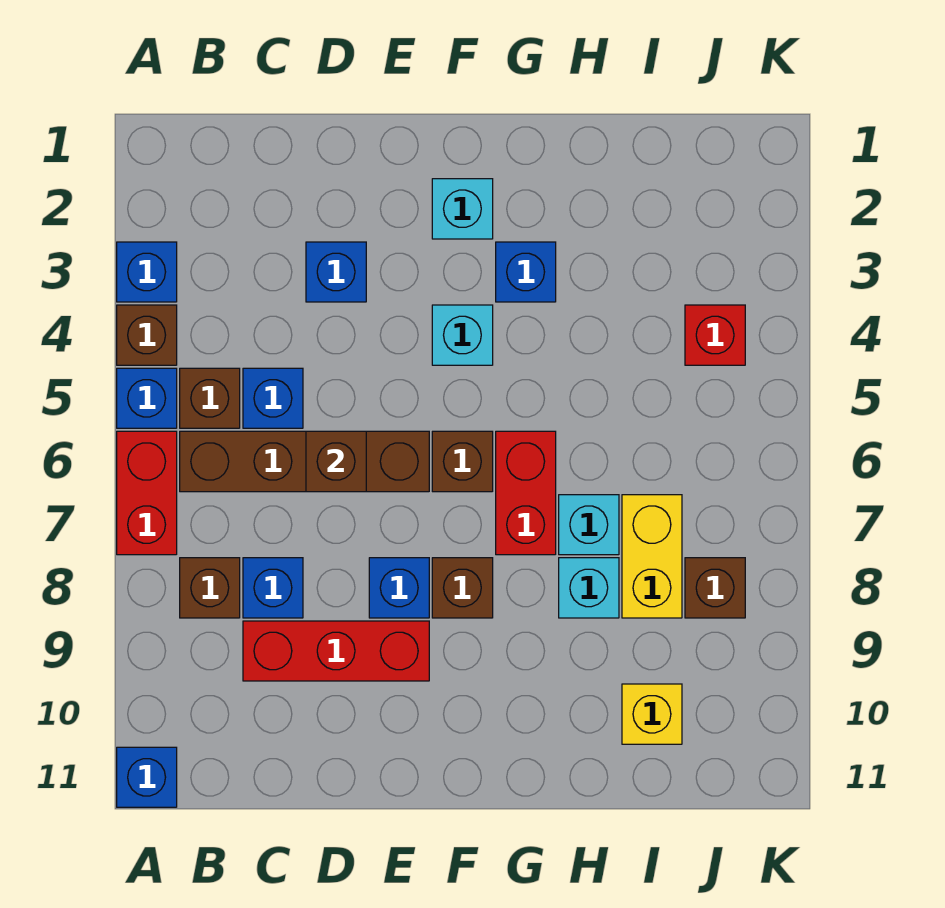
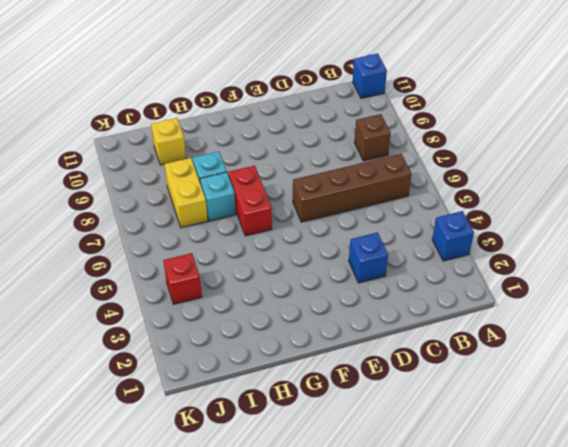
none -> brown 1x1 brick [117,305,177,365]
none -> blue 1x1 brick [117,368,177,428]
none -> red 1x2 brick [117,431,177,555]

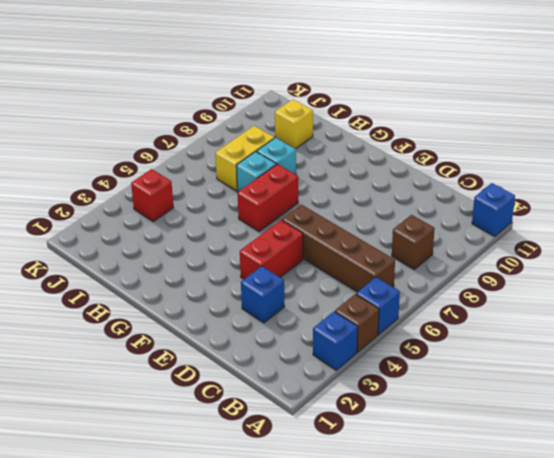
red 1x2 brick [240,220,303,279] -> red 1x2 brick moved to [117,431,177,555]
none -> brown 1x1 brick [180,368,240,428]
none -> blue 1x1 brick [243,368,303,428]
none -> blue 1x1 brick [243,558,303,618]

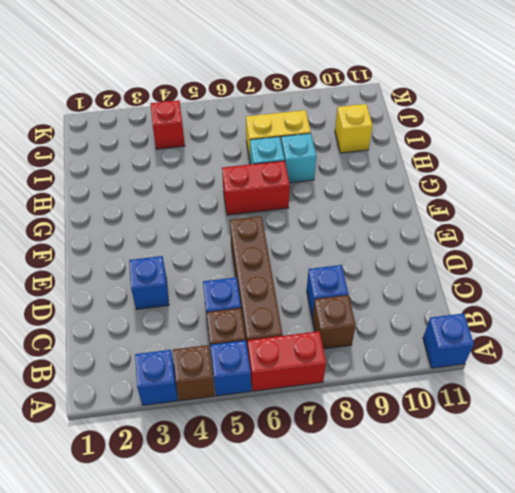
none -> red 1x3 brick [243,621,429,681]
none -> blue 1x1 brick [369,558,429,618]
none -> cyan 1x1 brick [432,179,493,239]

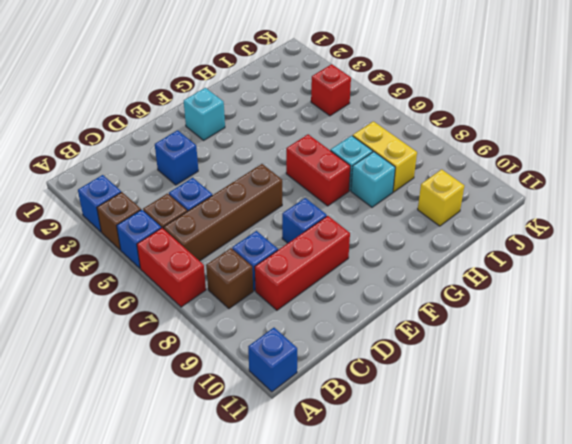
none -> cyan 1x1 brick [432,305,493,365]
none -> brown 1x1 brick [432,431,493,492]
none -> brown 1x1 brick [432,558,493,618]

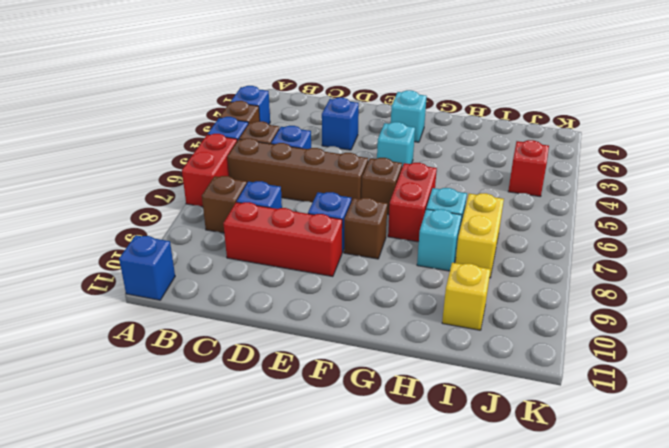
none -> blue 1x1 brick [496,242,556,302]
none -> brown 1x1 brick [685,558,745,618]
none -> brown 1x1 brick [306,431,366,492]

